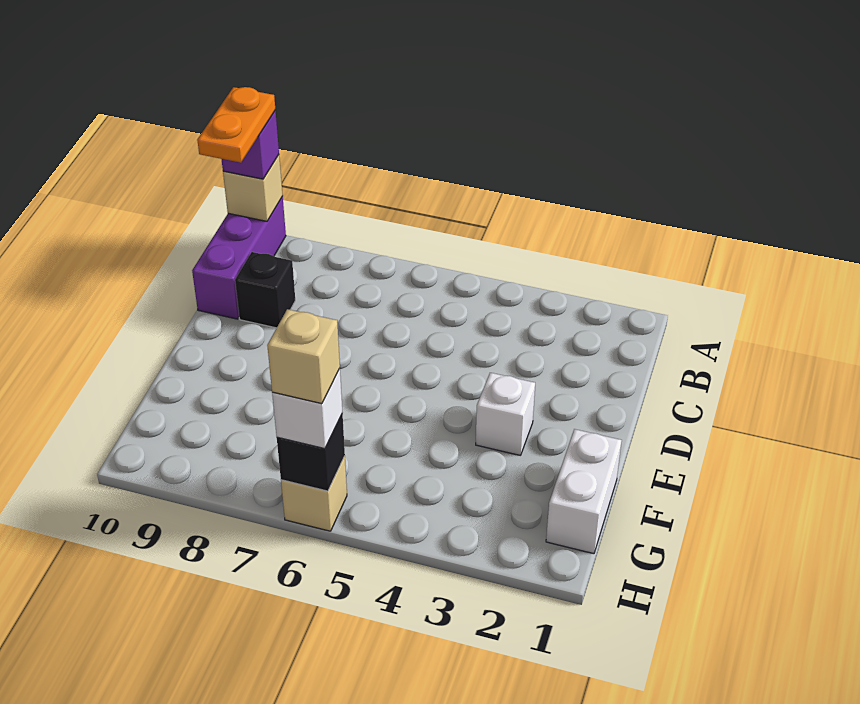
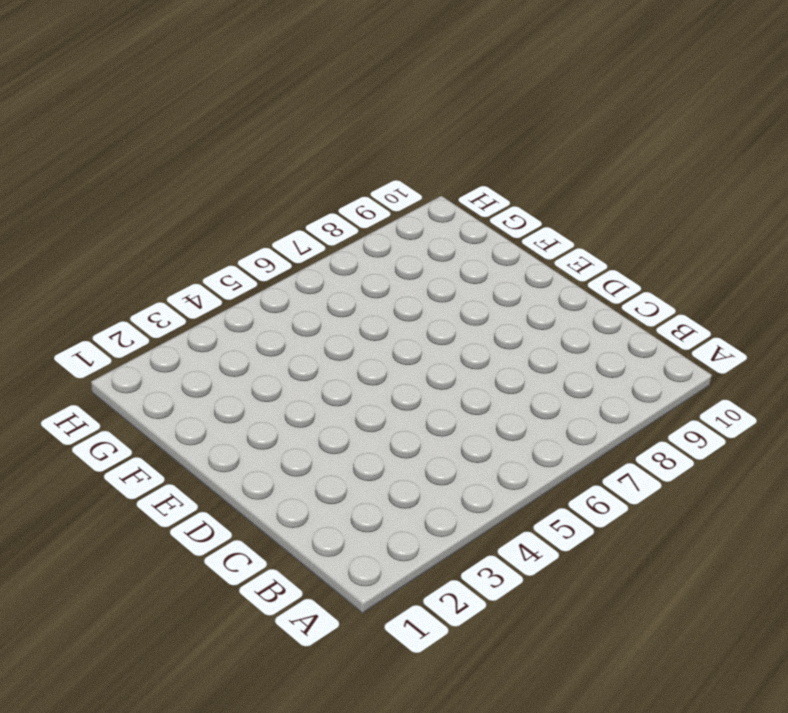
none -> purple 1x3 brick [192,197,286,319]
none -> black 1x1 brick [235,252,295,328]

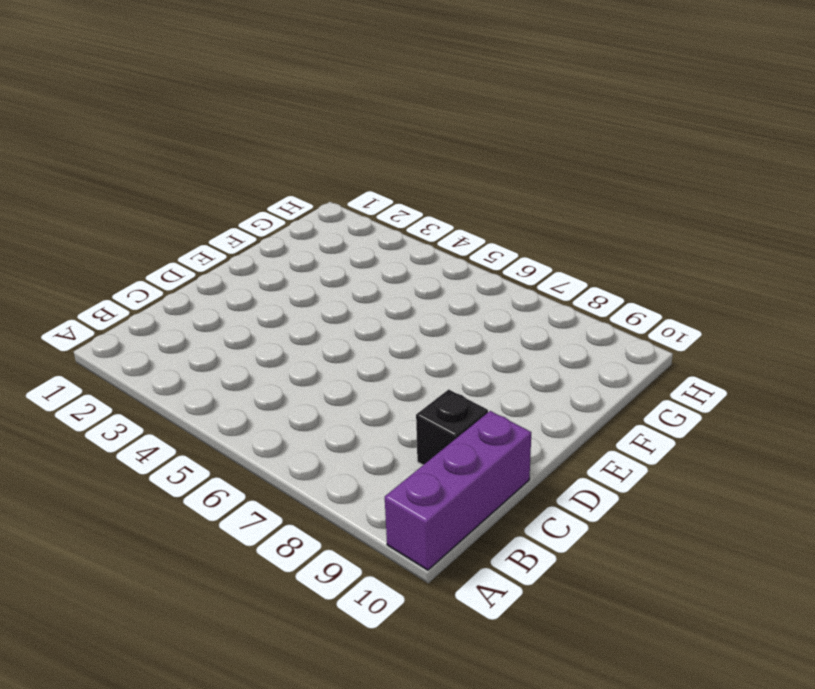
none -> white 1x1 brick [476,373,535,455]
none -> white 1x2 brick [546,429,622,554]

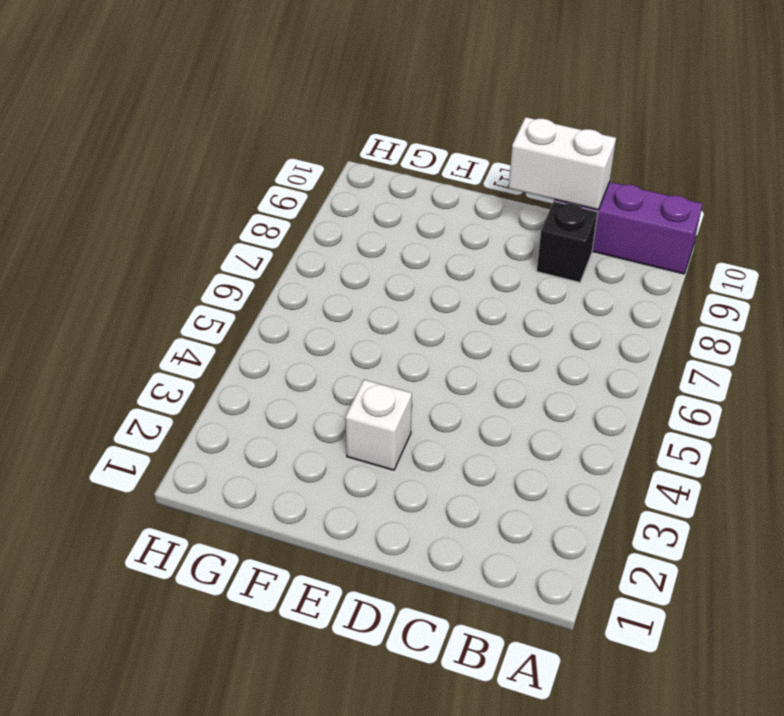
white 1x2 brick [509,117,616,210] -> white 1x2 brick moved to [546,429,622,554]
none -> tan 1x1 brick [281,456,347,531]
none -> tan 1x1 brick [223,155,283,221]

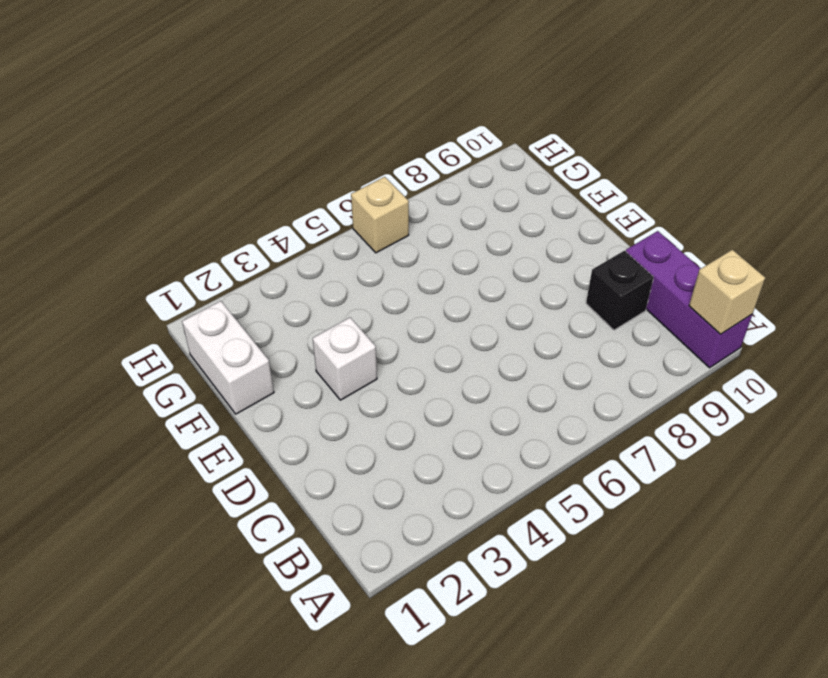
none -> black 1x1 brick [277,413,345,491]
none -> purple 1x1 brick [222,110,279,179]

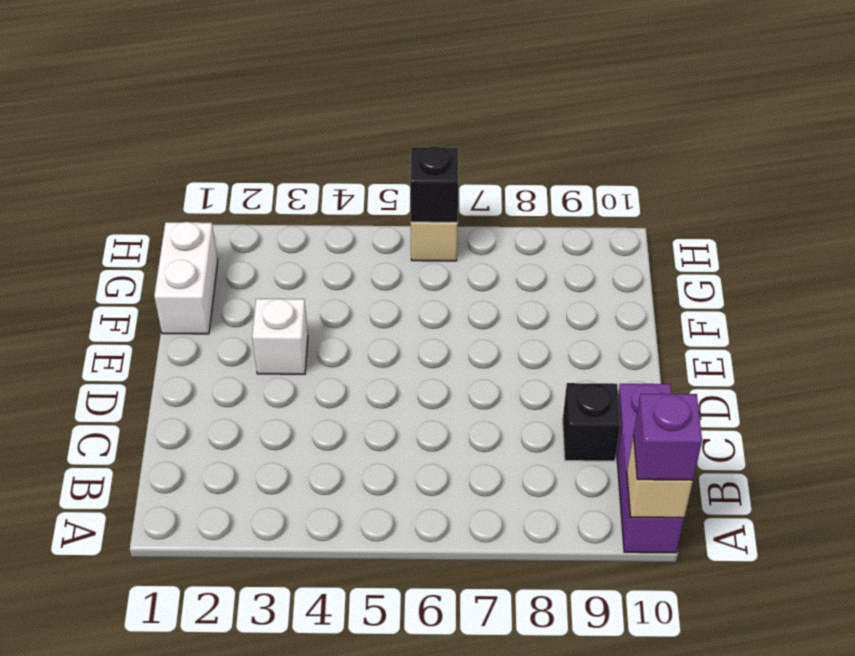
none -> white 1x1 brick [272,369,342,449]
none -> orange 1x2 plate [197,87,275,163]

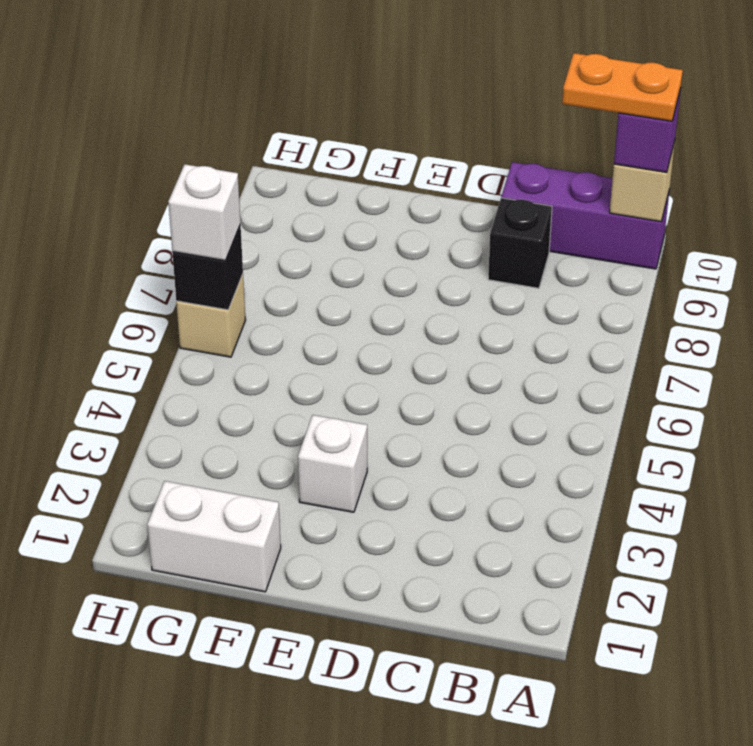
none -> tan 1x1 brick [267,309,340,404]

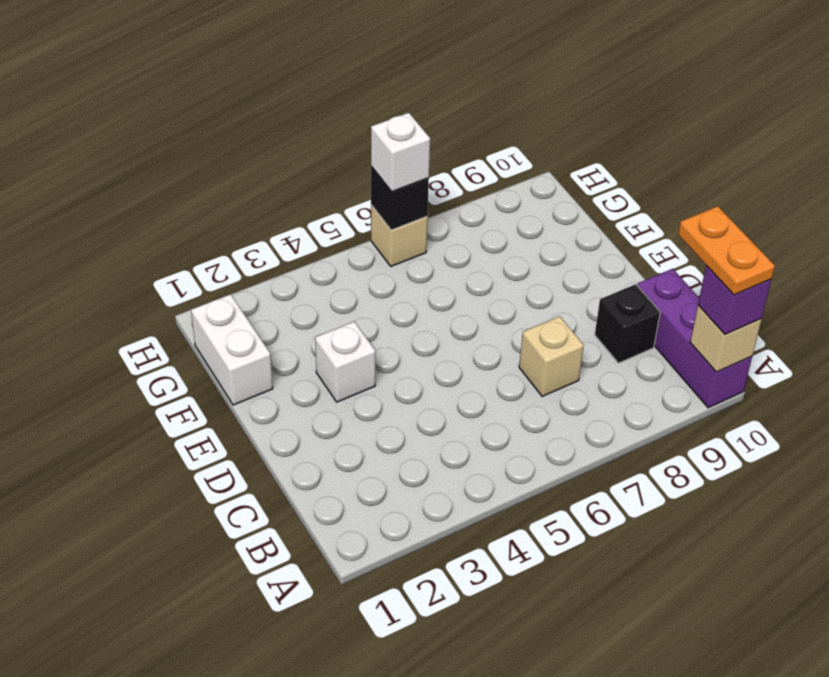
tan 1x1 brick [519,316,584,396] -> tan 1x1 brick moved to [267,309,340,404]

